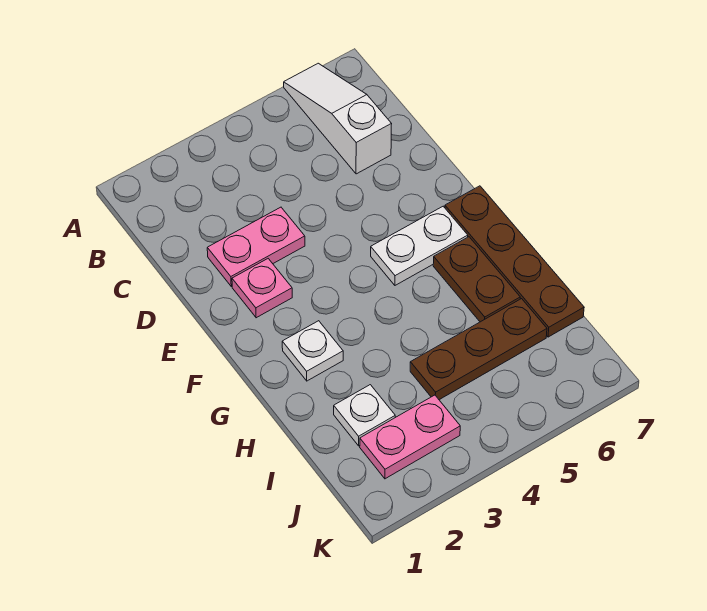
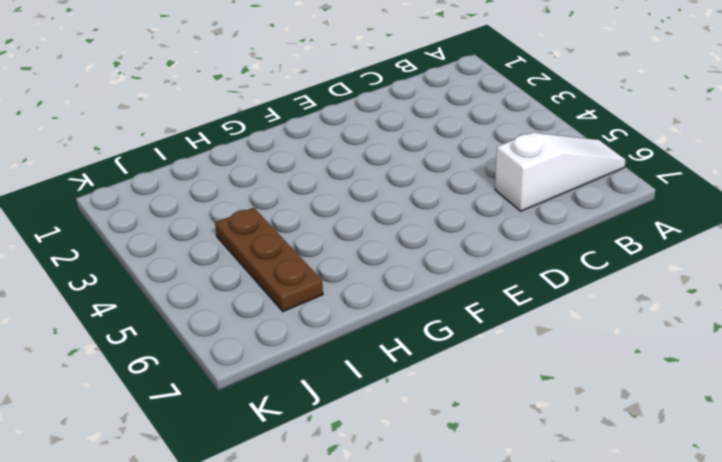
none -> pink 1x2 plate [207,207,305,286]
none -> pink 1x1 plate [232,259,292,318]

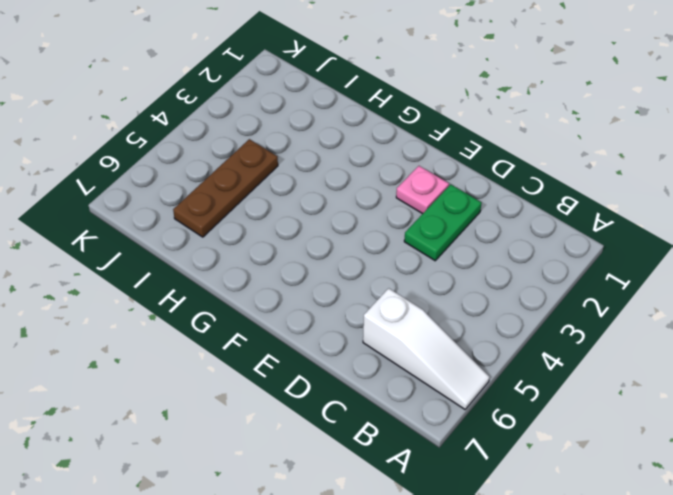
green 1x2 plate [404,184,482,261] -> pink 1x2 plate [207,207,305,286]
none -> white 1x2 plate [371,206,468,285]
none -> brown 1x4 plate [445,186,584,337]

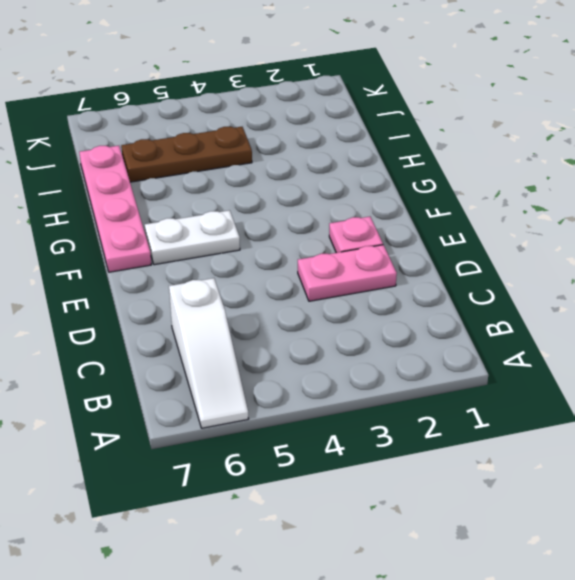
pink 1x4 plate [79,146,151,272] -> brown 1x4 plate [445,186,584,337]
none -> white 1x1 plate [282,321,343,381]
none -> brown 1x2 plate [433,237,520,322]

